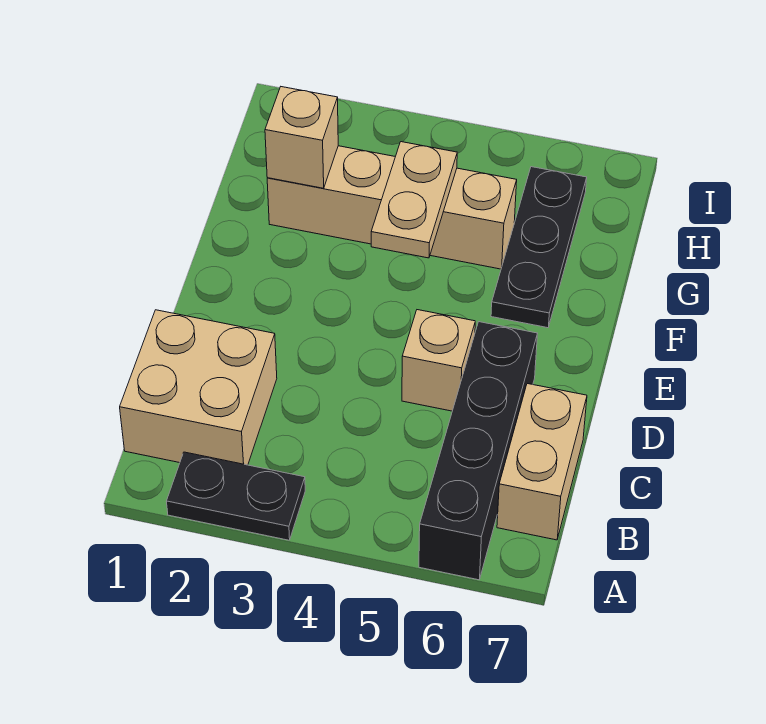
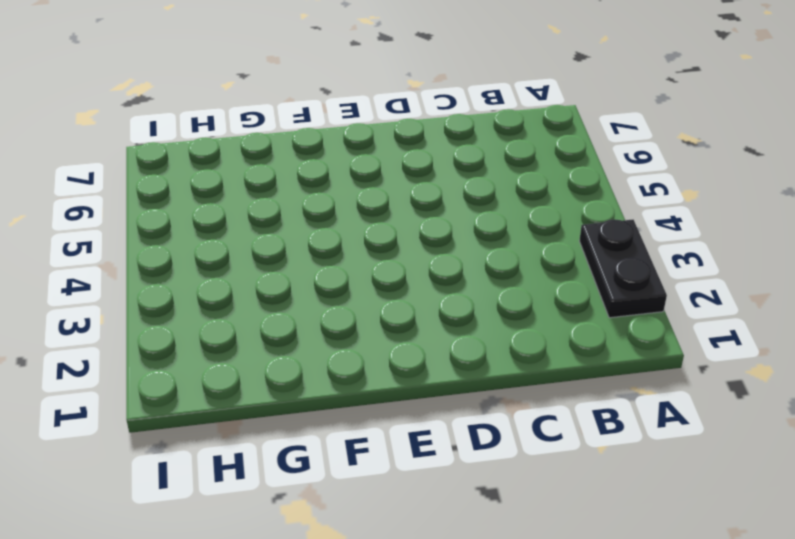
none -> black 1x4 brick [419,322,538,580]
none -> tan 2x2 brick [120,310,277,465]

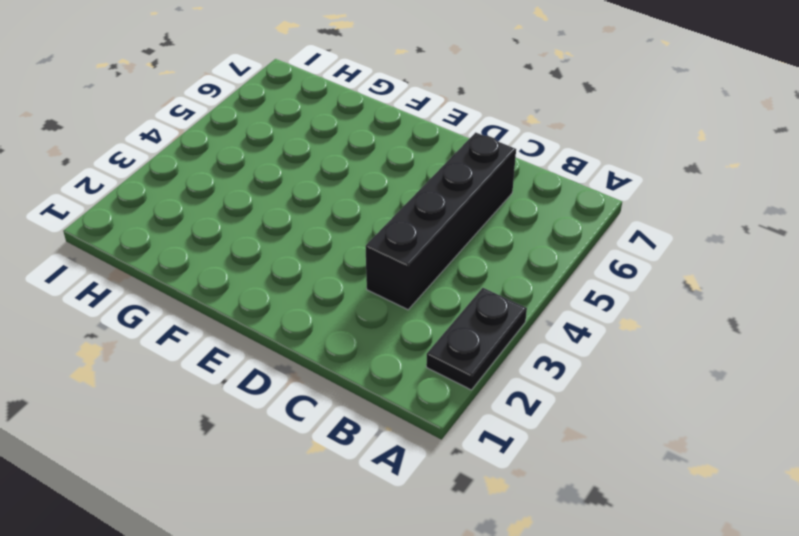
black 1x4 brick [366,132,516,310] -> black 1x4 brick turned to [419,322,538,580]
none -> tan 2x2 brick [120,310,277,465]
none -> tan 1x2 brick [497,384,587,540]

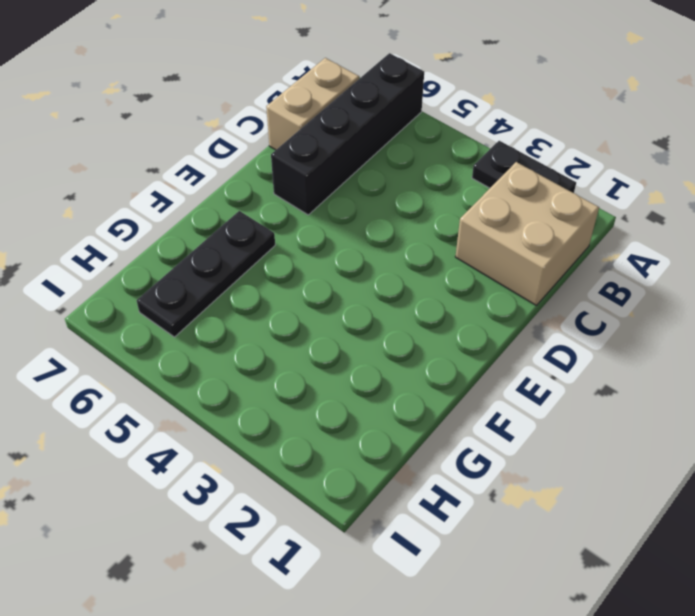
none -> tan 1x1 brick [402,310,475,411]
none -> tan 1x4 brick [267,146,517,269]

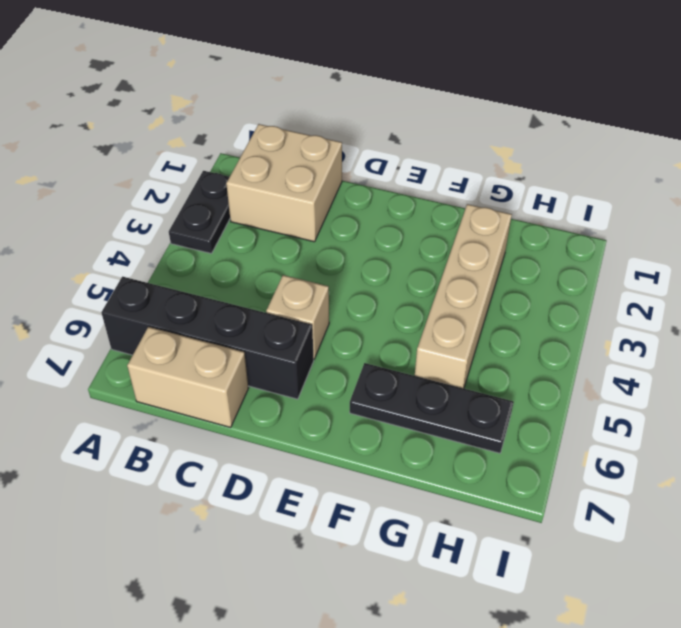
none -> tan 1x2 plate [371,142,457,258]
none -> tan 1x1 brick [265,87,338,188]

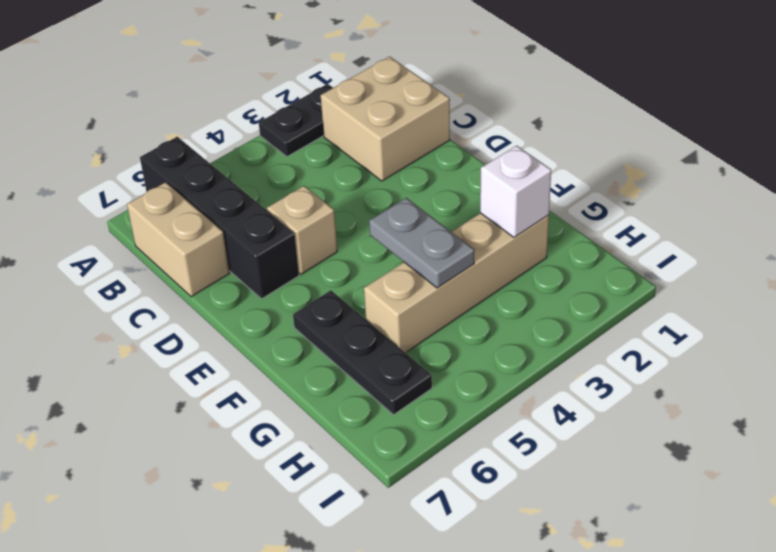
grey 1x2 plate [369,198,474,288] -> tan 1x2 plate [371,142,457,258]
white 1x1 brick [480,146,551,237] -> tan 1x1 brick [265,87,338,188]

